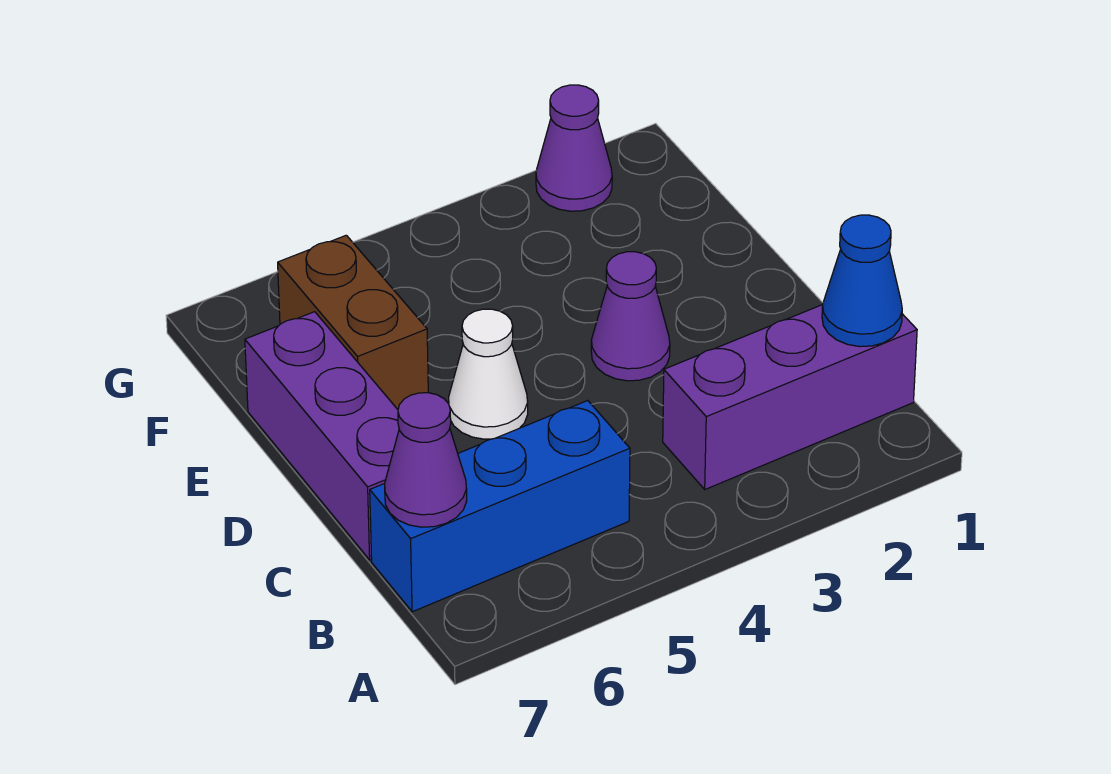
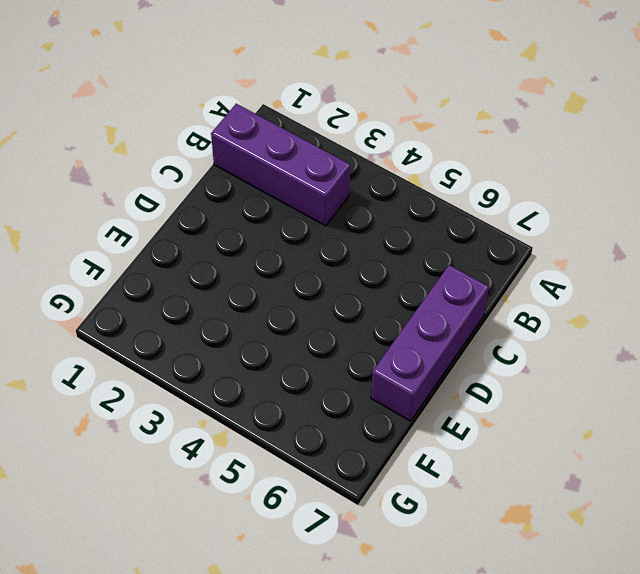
none -> blue 1x3 brick [370,401,630,612]
none -> purple 1x1 cone [591,252,670,381]

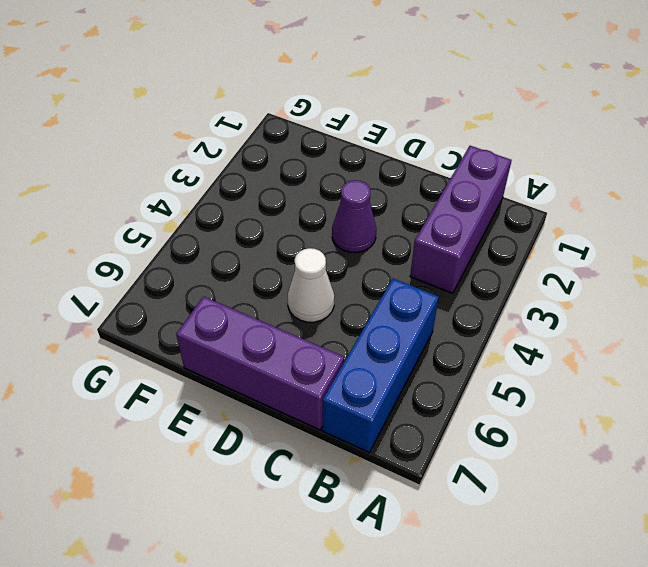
none -> brown 1x2 brick [278,235,428,409]
none -> purple 1x1 cone [536,85,612,211]

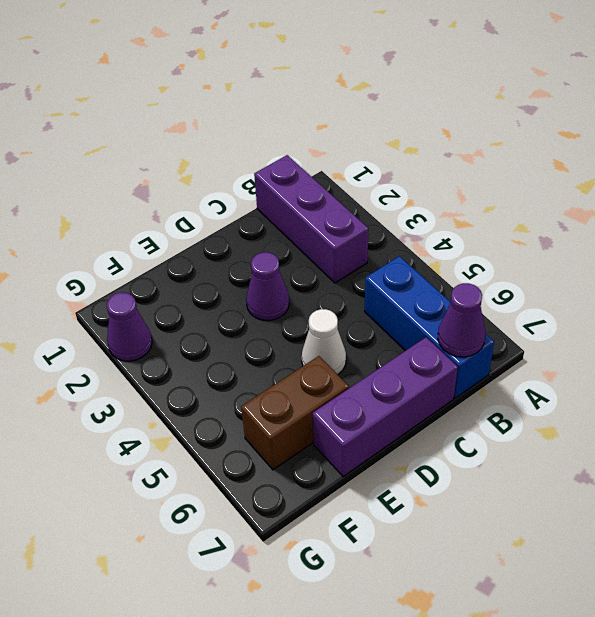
none -> blue 1x1 cone [822,215,902,347]

